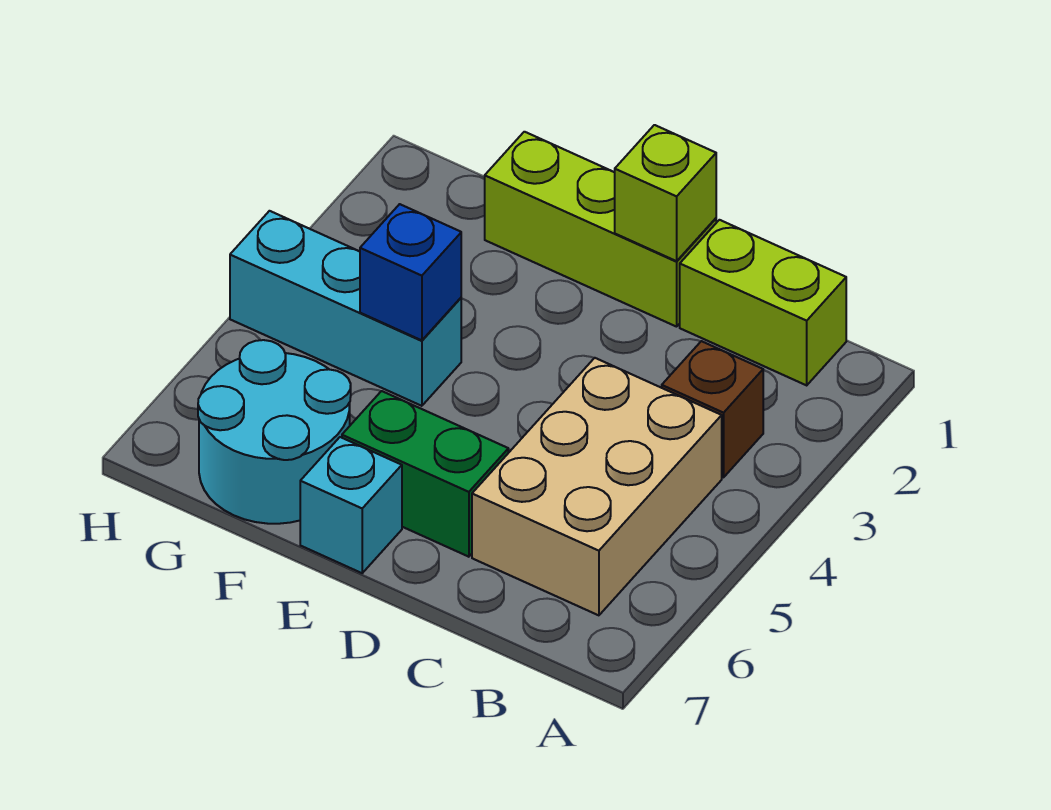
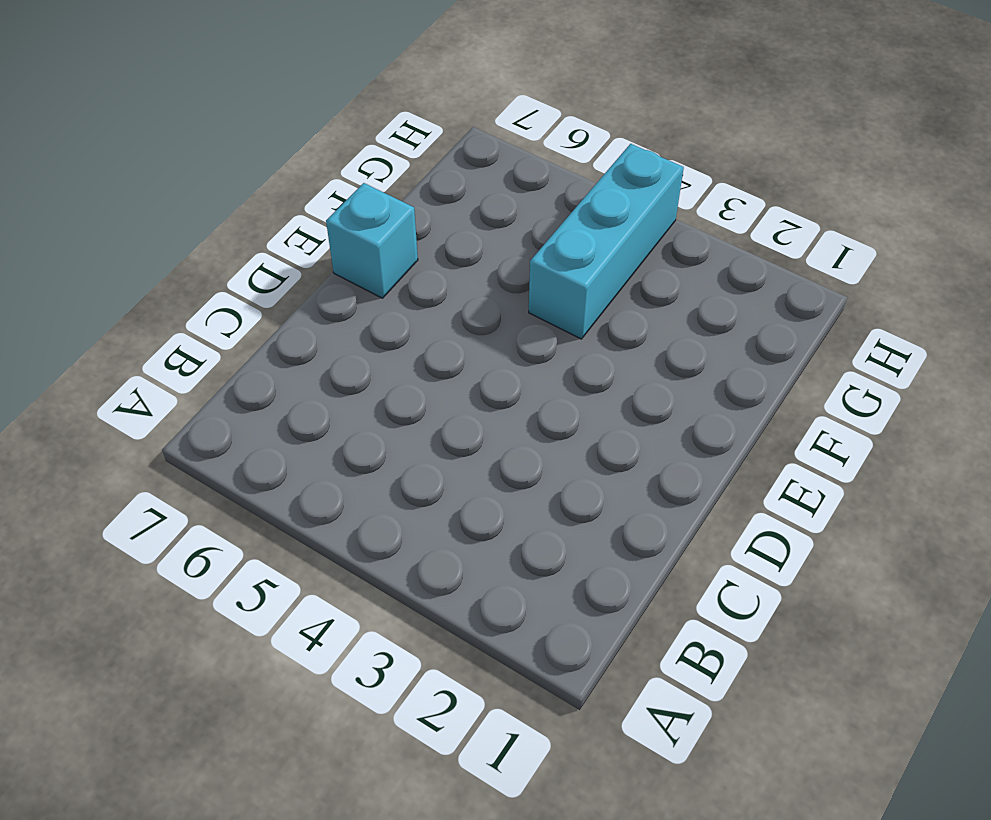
none -> lime 1x2 brick [680,220,846,385]
none -> brown 1x1 brick [662,341,763,477]

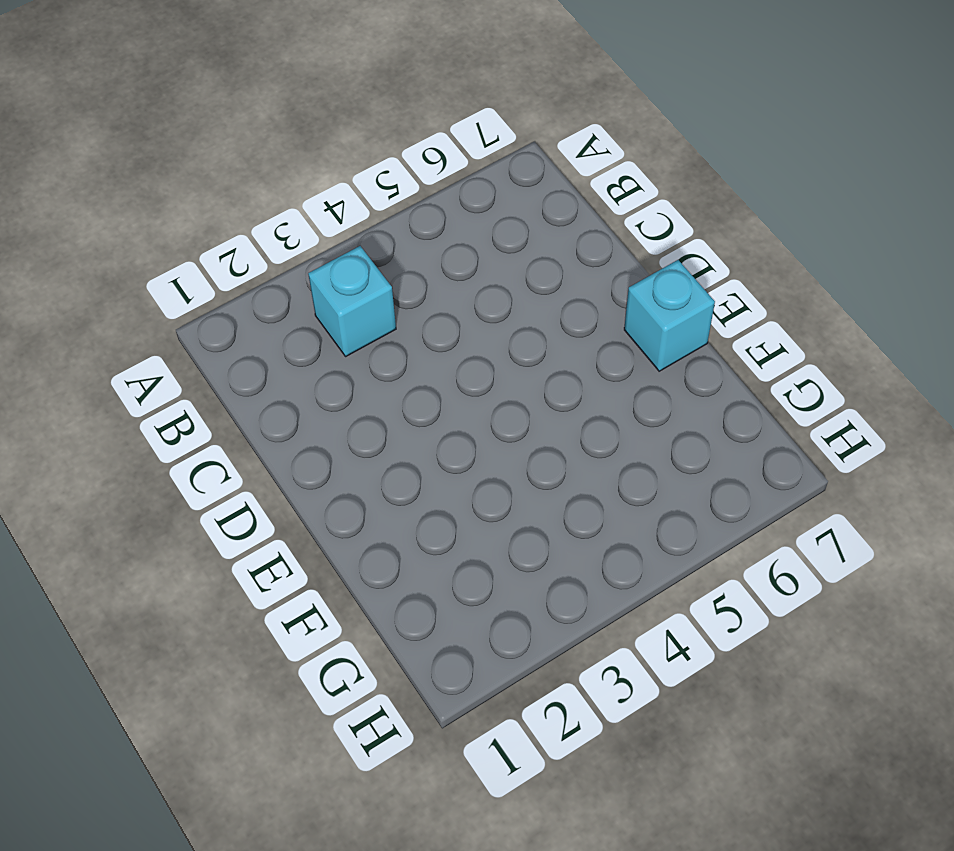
cyan 1x1 brick [308,246,396,356] -> brown 1x1 brick [662,341,763,477]
none -> lime 1x2 brick [680,220,846,385]
none -> tan 2x3 brick [472,358,722,615]

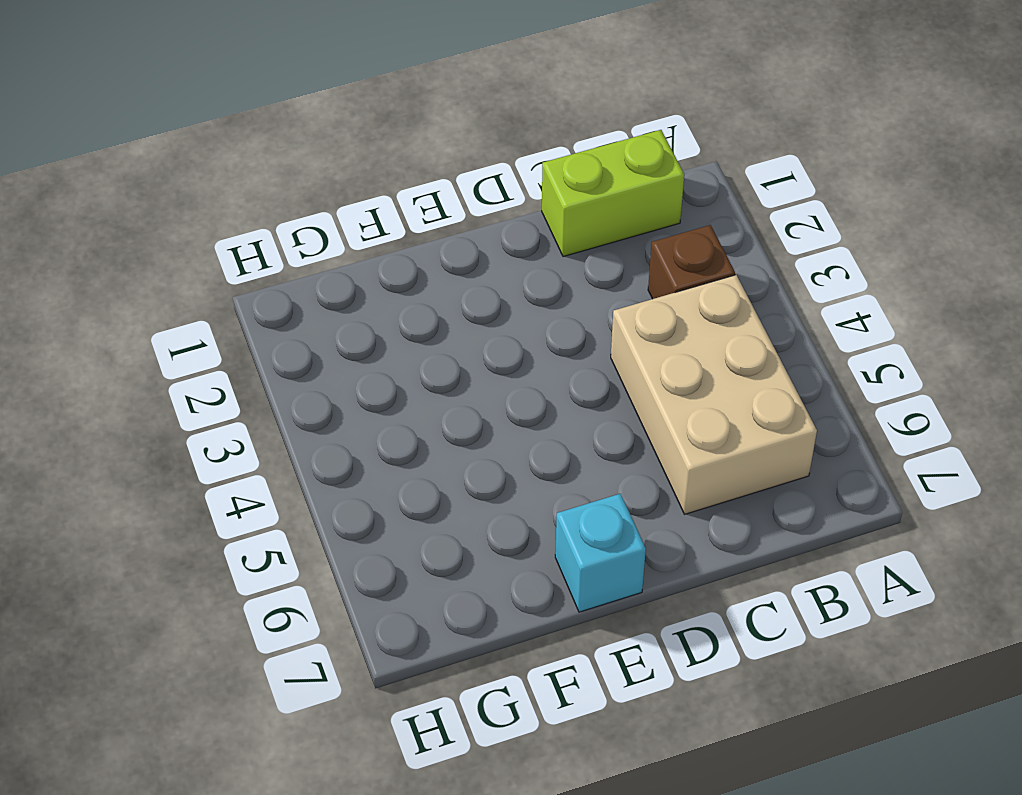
none -> lime 1x3 brick [485,132,716,327]
none -> green 1x2 brick [342,391,508,557]

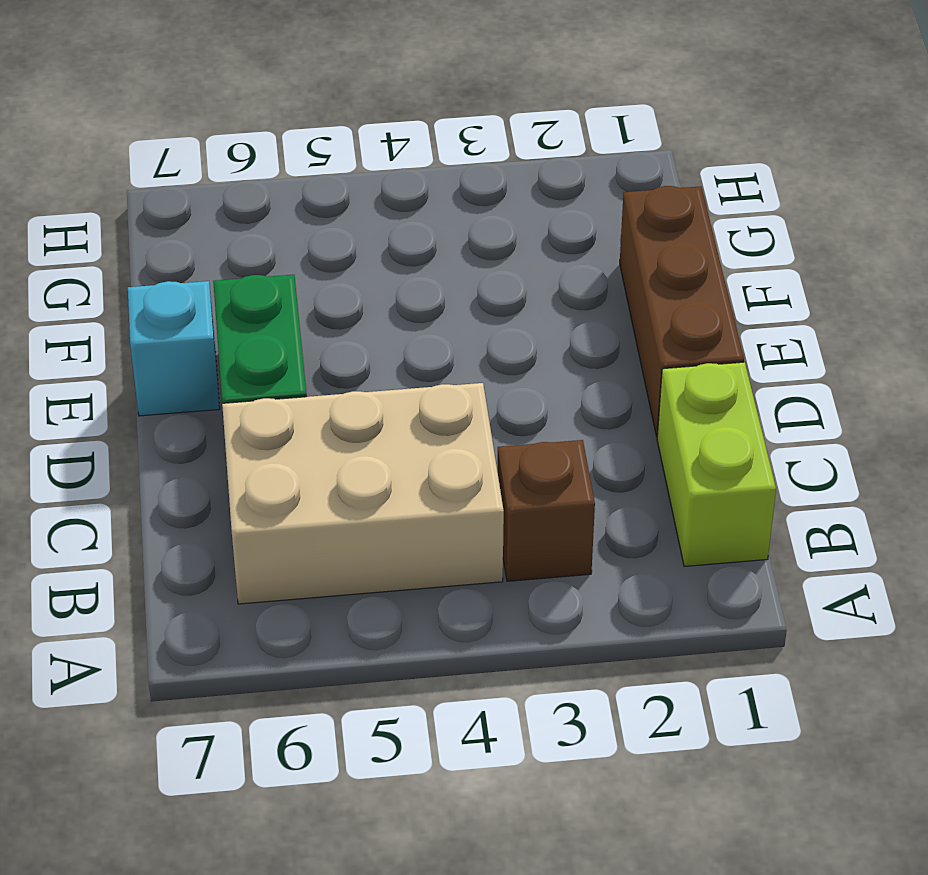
brown 1x3 brick [620,186,744,437] -> lime 1x3 brick [485,132,716,327]
none -> cyan 1x3 brick [230,211,461,406]
none -> cyan 2x2 round brick [198,340,351,524]

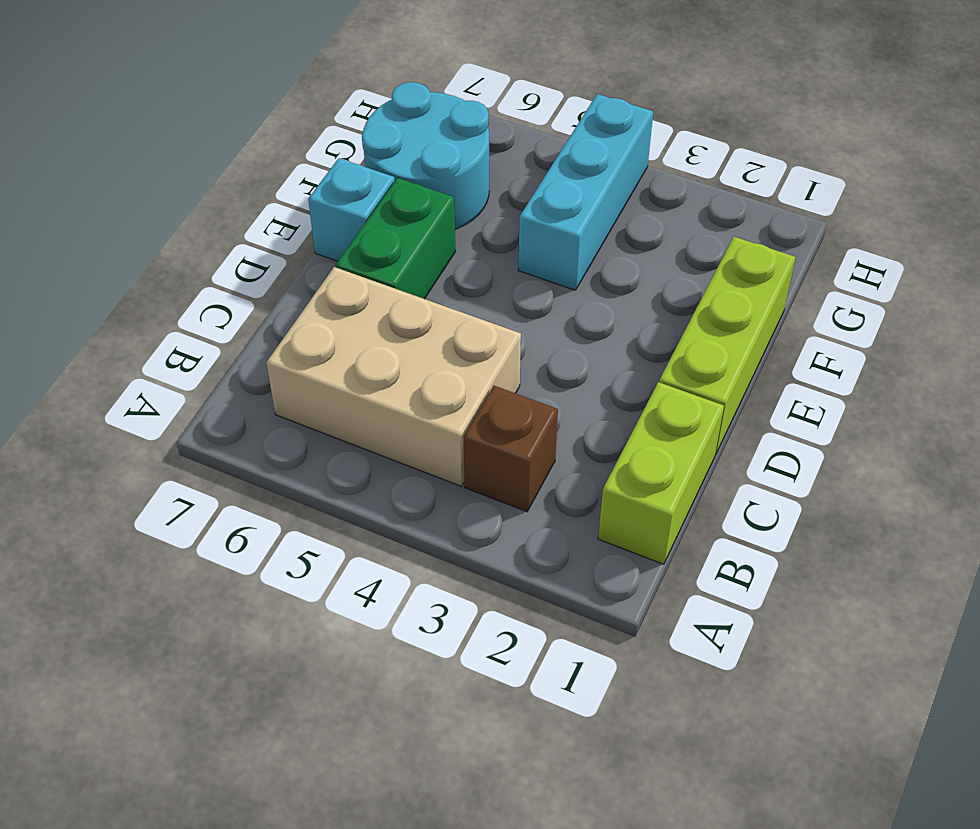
none -> lime 1x1 brick [615,125,716,261]
none -> blue 1x1 brick [360,204,461,340]

